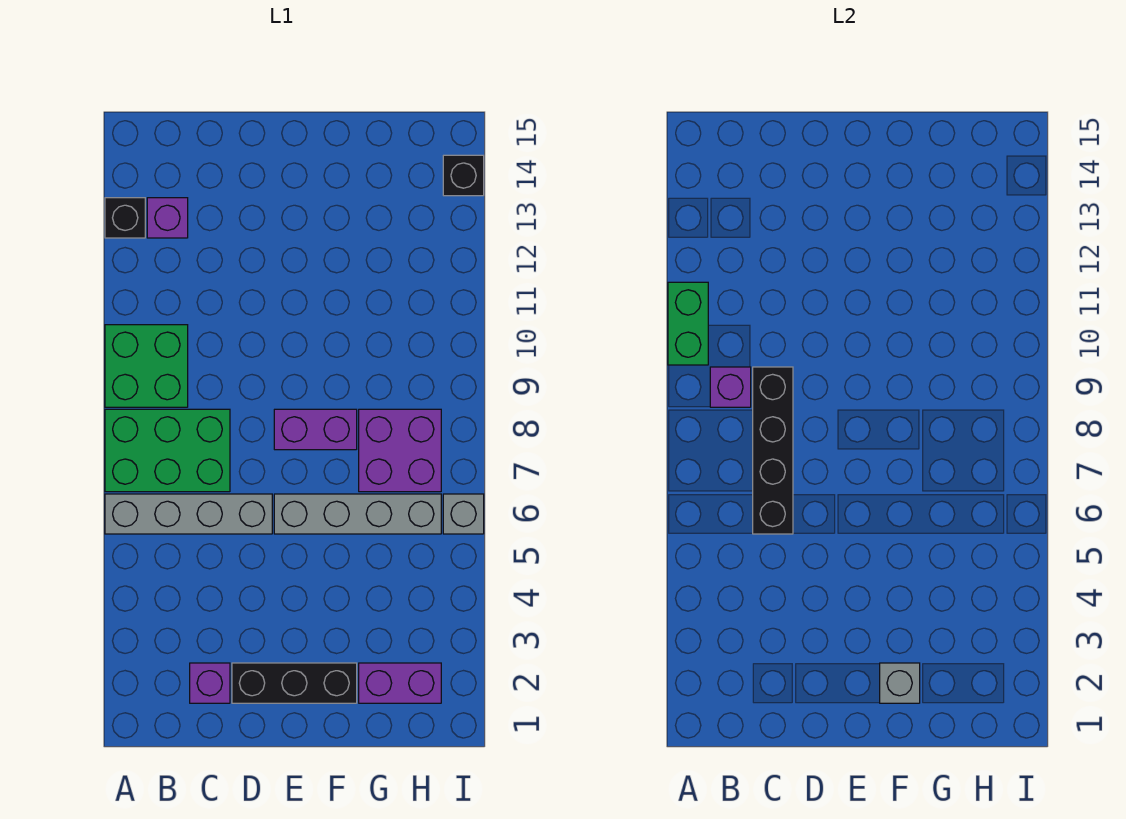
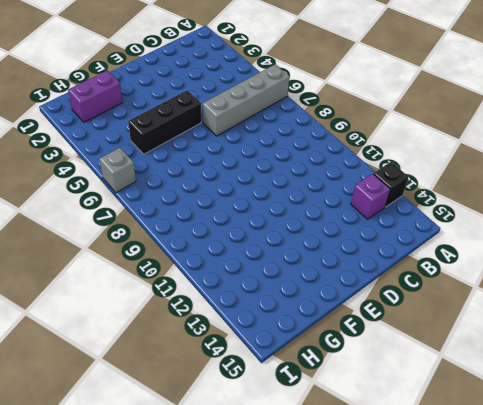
black 1x3 brick [128,90,201,154] -> black 1x3 brick moved to [232,663,357,703]
none -> green 2x3 brick [105,409,230,492]
none -> green 2x2 brick [105,325,188,407]
none -> purple 1x1 brick [190,663,230,703]

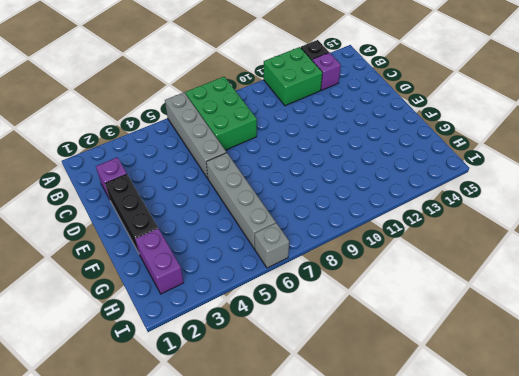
green 2x2 brick [264,47,322,106] -> green 2x2 brick moved to [105,325,188,407]
none -> purple 1x2 brick [274,409,357,450]
none -> purple 2x2 brick [359,409,441,492]
none -> black 1x1 brick [443,155,484,196]

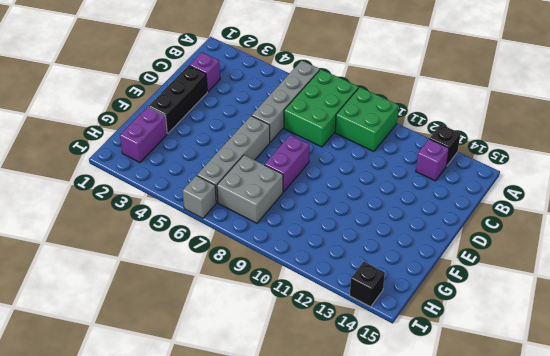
grey 2x2 brick [217,155,283,223] -> purple 2x2 brick [359,409,441,492]
none -> green 1x2 brick [668,282,708,365]
none -> purple 1x1 brick [710,367,751,407]
none -> black 1x4 brick [753,367,793,534]

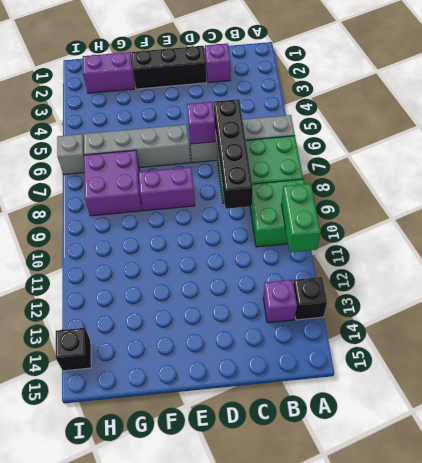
purple 1x1 brick [187,102,216,144] -> purple 1x1 brick moved to [710,367,751,407]
none -> grey 1x1 brick [880,663,920,703]

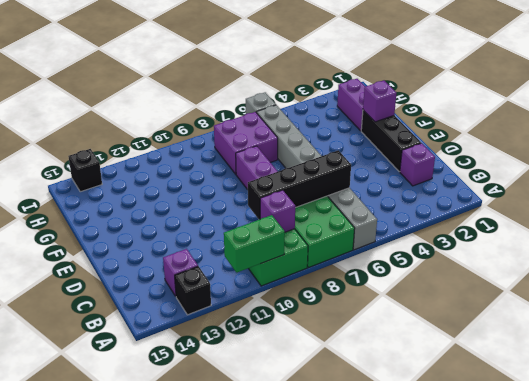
purple 1x1 brick [363,81,396,122] -> grey 1x1 brick [880,663,920,703]

